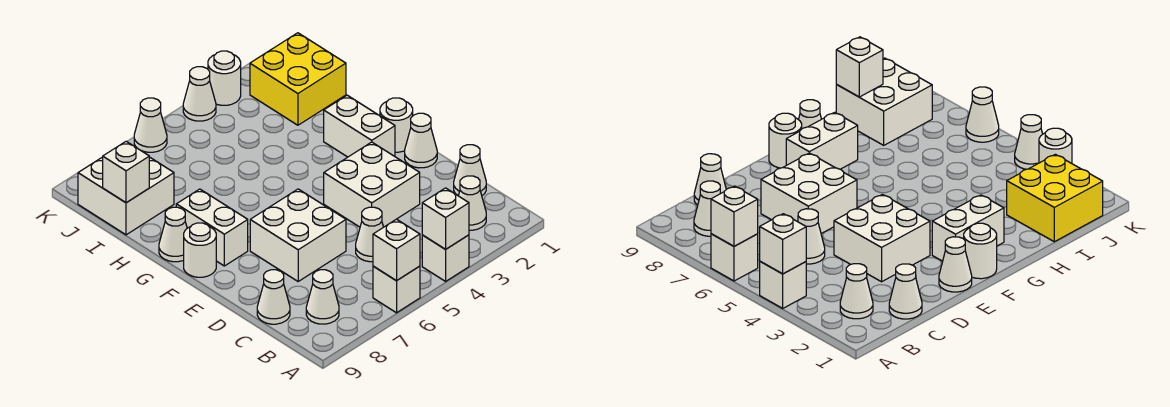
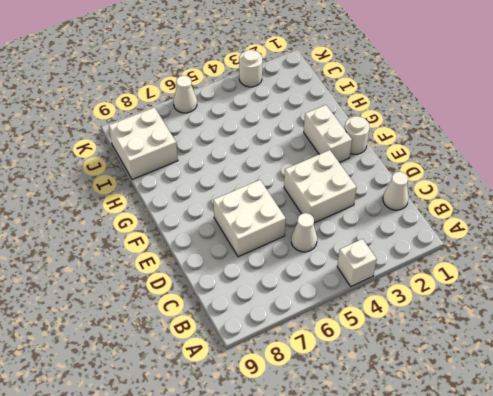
none -> white 1x1 brick [373,266,420,313]
none -> white 1x1 cone [459,176,486,230]
none -> white 1x1 cone [306,270,339,324]

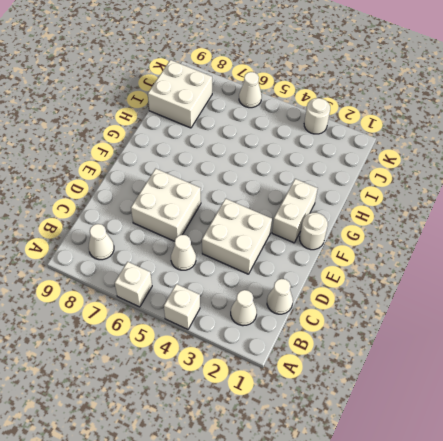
none -> white 1x1 cone [257,270,290,324]
none -> white 1x1 cone [405,113,437,168]
none -> white 1x2 brick [176,189,248,266]

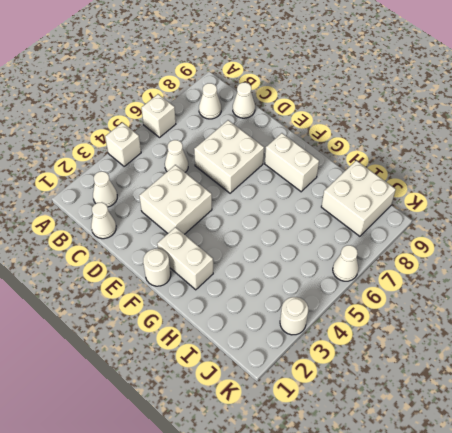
none -> white 1x1 cone [405,113,437,168]
none -> white 1x1 round brick [184,223,216,277]
none -> white 1x1 cone [159,207,187,262]

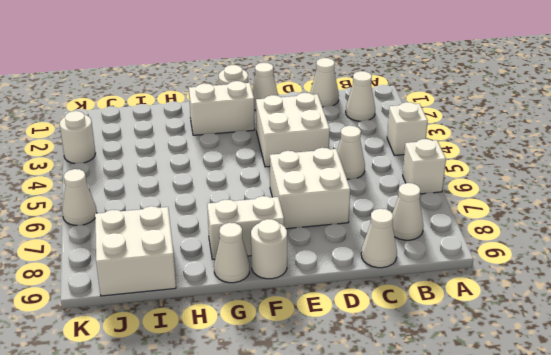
none -> yellow 2x2 brick [250,33,346,125]
none -> white 1x1 cone [183,67,216,121]
none -> white 1x1 brick [422,188,469,249]

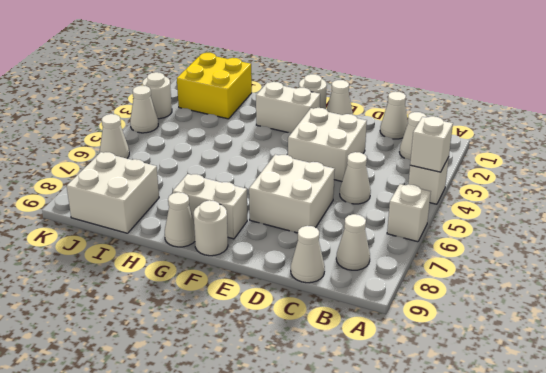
none -> white 1x1 brick [373,219,420,281]
none -> white 1x1 brick [103,141,149,203]

